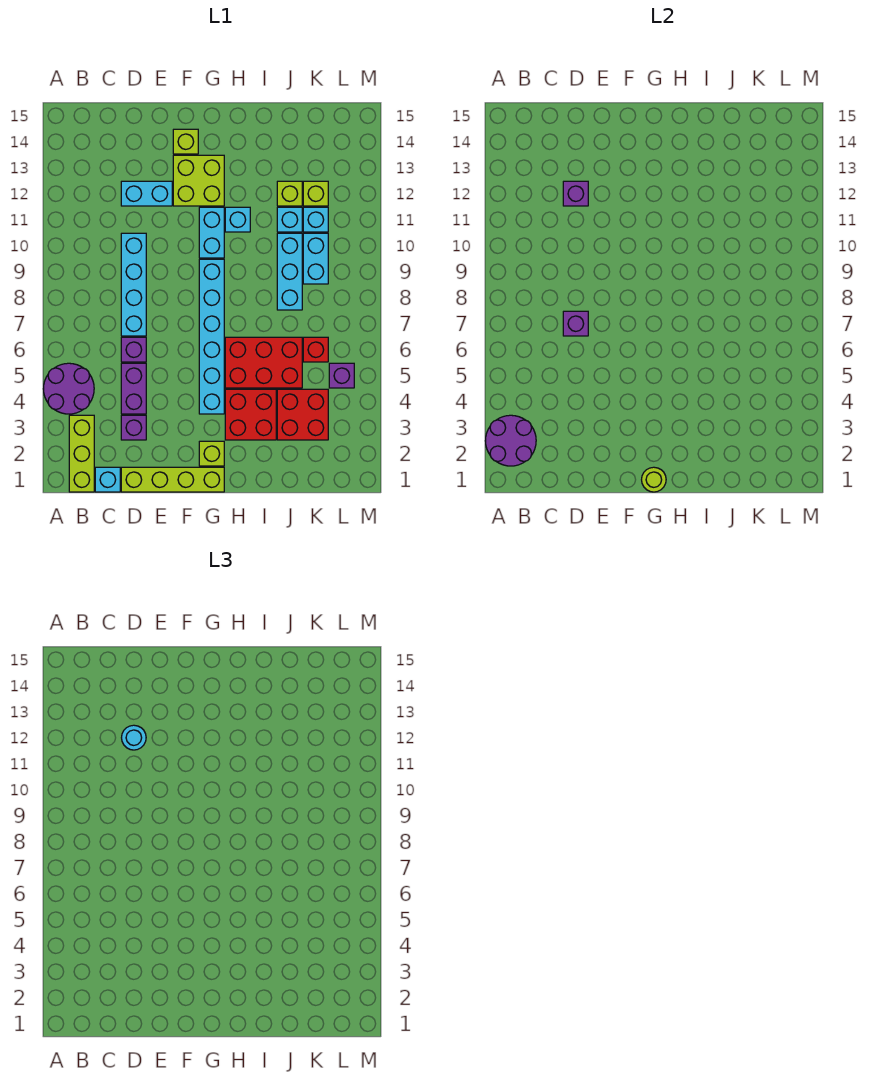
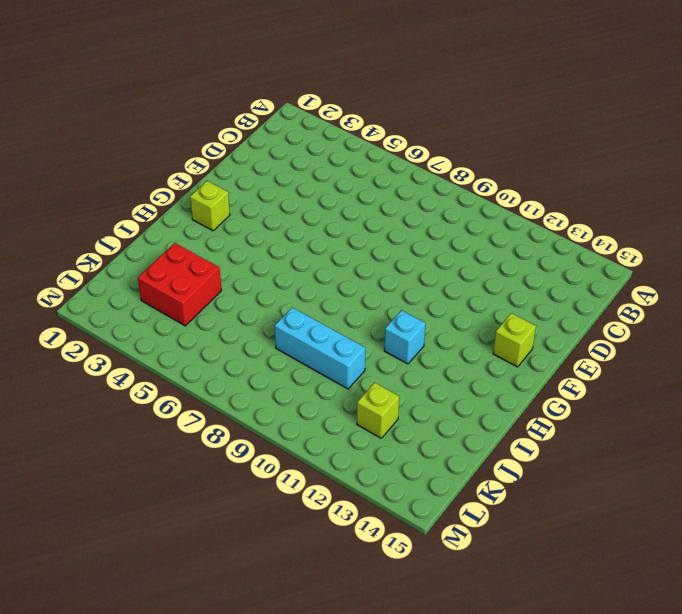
none -> purple 2x2 round brick [43,363,94,414]
none -> lime 1x3 brick [69,415,94,492]
none -> cyan 1x1 brick [95,467,120,492]
none -> lime 1x4 brick [121,467,224,492]

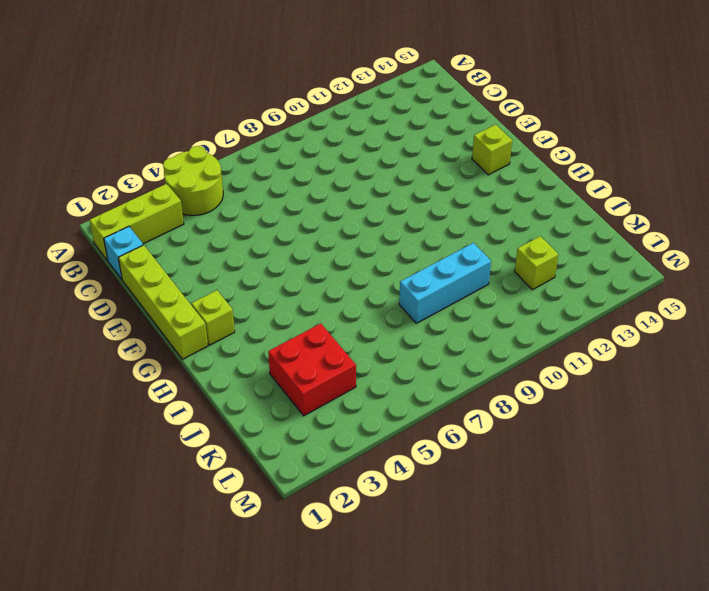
lime 2x2 round brick [163,146,223,215] -> purple 2x2 round brick [43,363,94,414]
none -> purple 1x1 brick [121,415,146,440]
none -> purple 1x2 brick [121,363,146,414]
none -> purple 1x1 brick [121,337,146,362]
none -> cyan 1x4 brick [121,233,146,336]

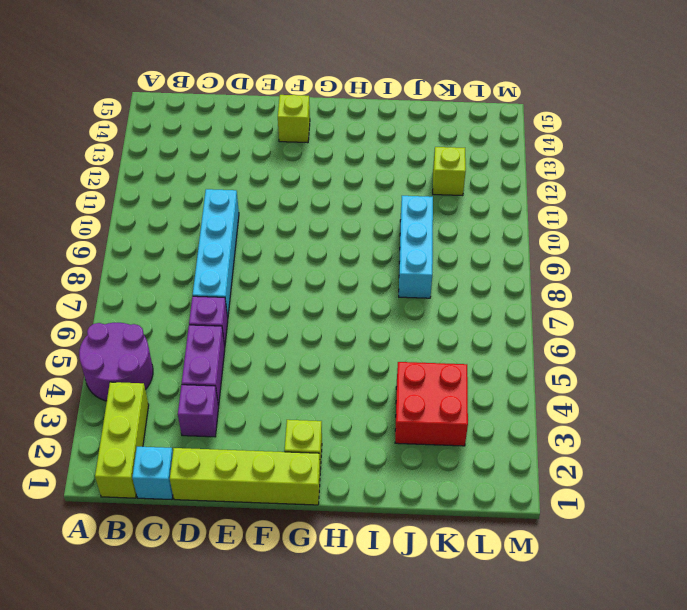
none -> cyan 1x2 brick [121,181,172,206]
none -> lime 2x2 brick [173,155,224,206]
none -> cyan 1x6 brick [199,259,224,414]
none -> cyan 1x2 brick [199,207,224,258]

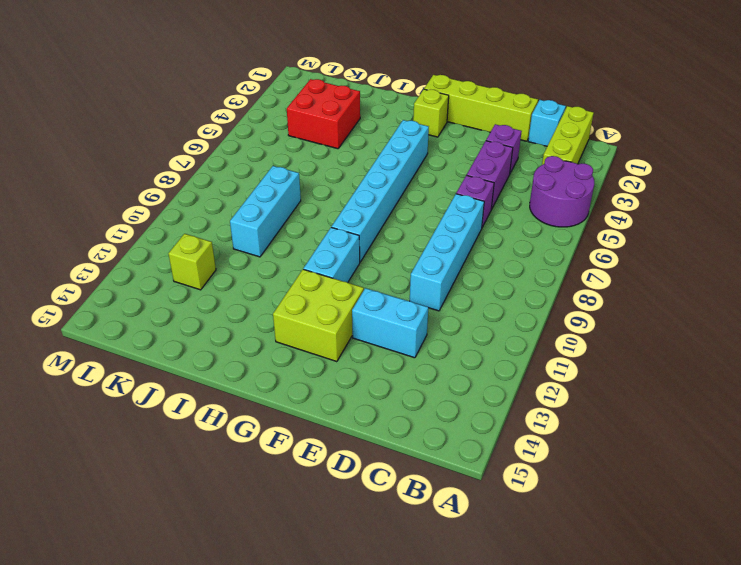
none -> lime 1x1 brick [173,129,198,154]
none -> red 2x2 brick [225,389,276,440]
none -> red 2x3 brick [225,337,302,388]
none -> cyan 1x1 brick [225,207,250,232]

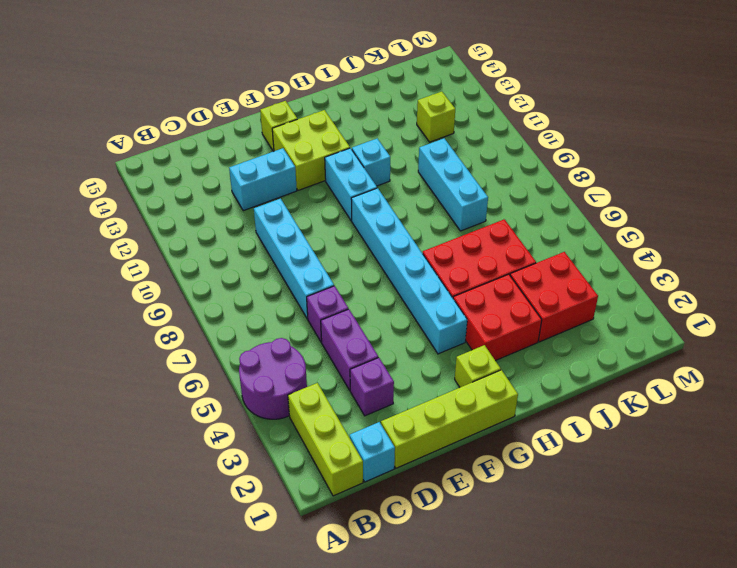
none -> cyan 1x1 brick [277,207,302,232]
none -> lime 1x1 brick [277,181,302,206]
none -> red 1x1 brick [303,337,328,362]
none -> cyan 1x2 brick [303,233,328,284]

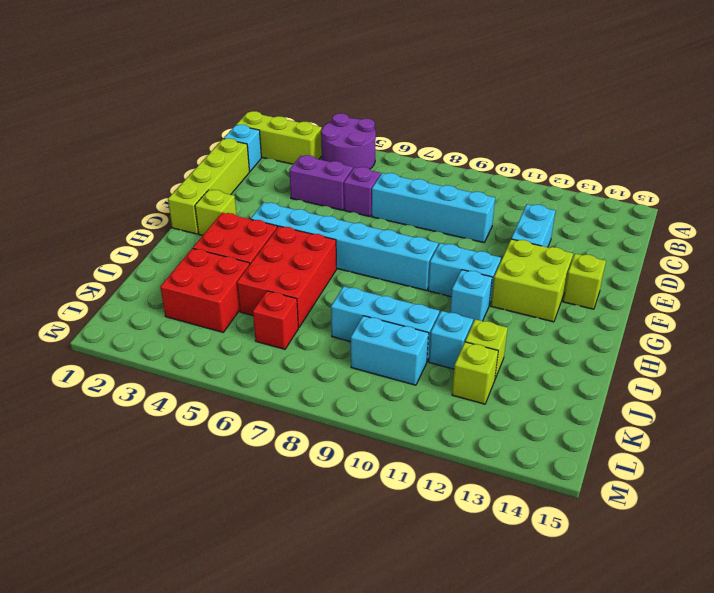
none -> purple 1x1 brick [121,415,146,440]
none -> cyan 1x1 brick [303,207,328,232]
none -> purple 1x1 brick [329,363,354,388]
none -> purple 2x2 round brick [485,415,536,466]

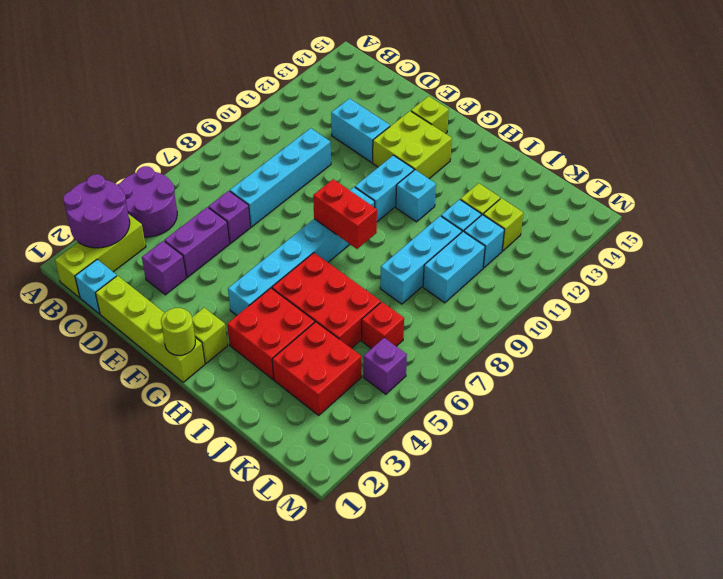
red 1x2 brick [313,179,377,249] -> none
none -> purple 1x1 brick [563,311,588,336]
none -> purple 1x1 brick [563,181,588,206]
none -> cyan 1x1 round brick [122,725,146,750]

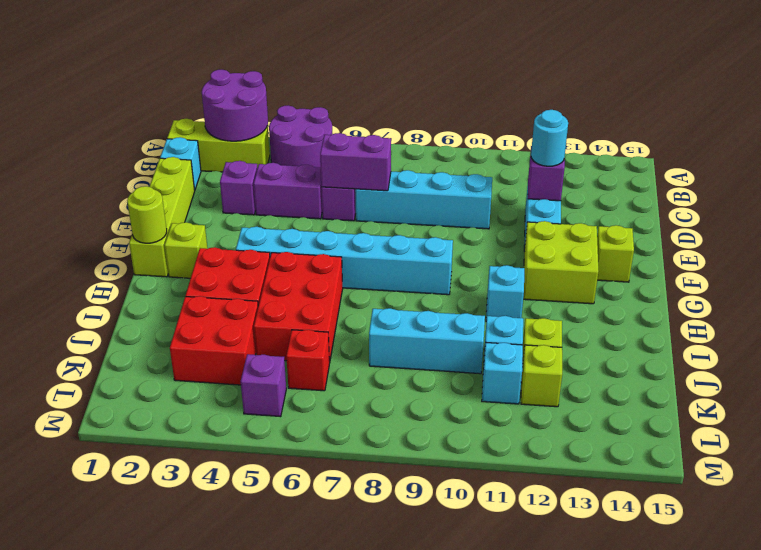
purple 1x2 brick [320,133,391,191] -> purple 1x1 brick [563,311,588,336]
none -> cyan 1x2 brick [199,207,224,258]
none -> cyan 1x2 brick [303,233,328,284]

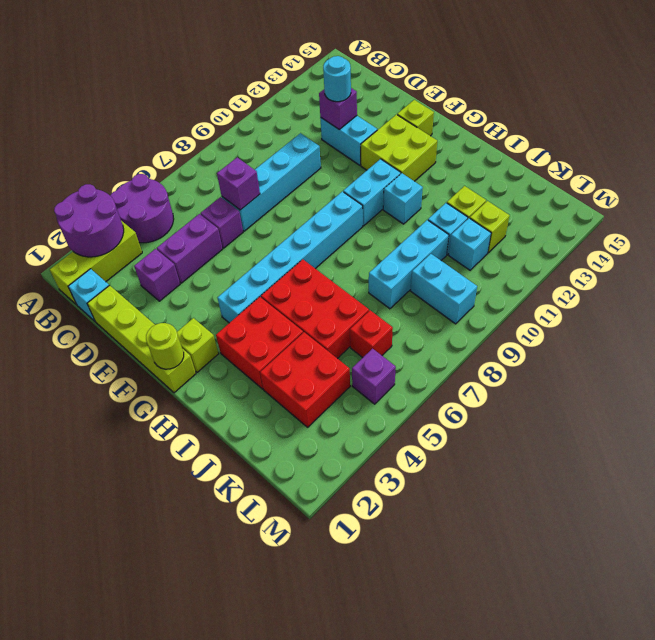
cyan 1x2 brick [411,254,477,324] -> cyan 1x2 brick turned to [303,233,328,284]

